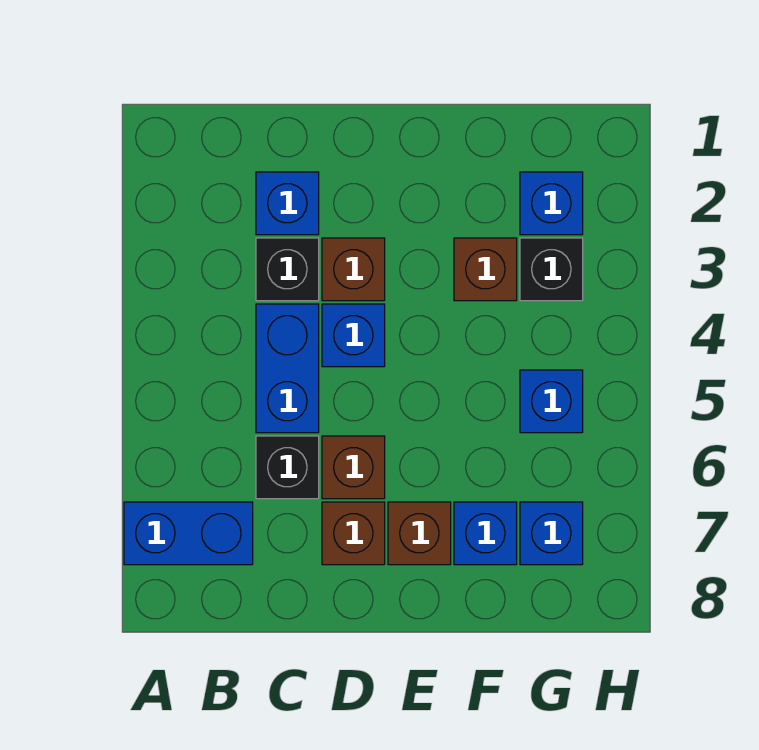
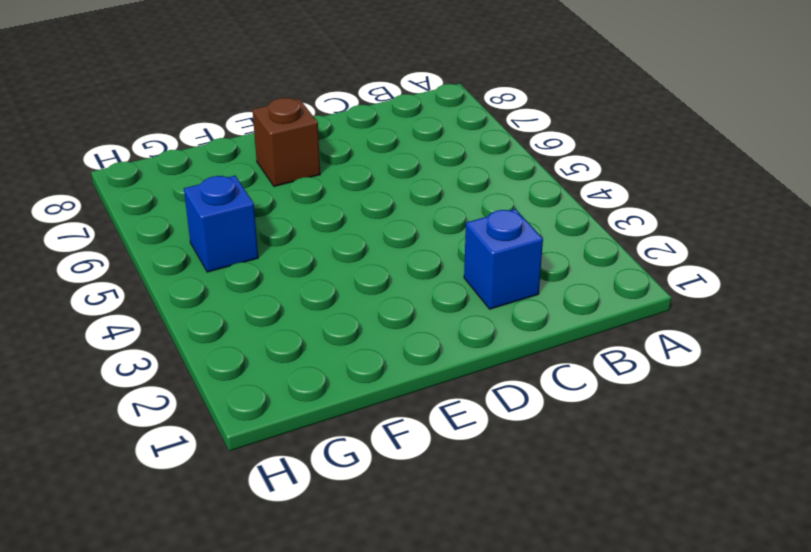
none -> blue 1x2 brick [124,502,253,565]
none -> black 1x1 brick [256,238,319,301]
none -> blue 1x2 brick [256,304,319,433]

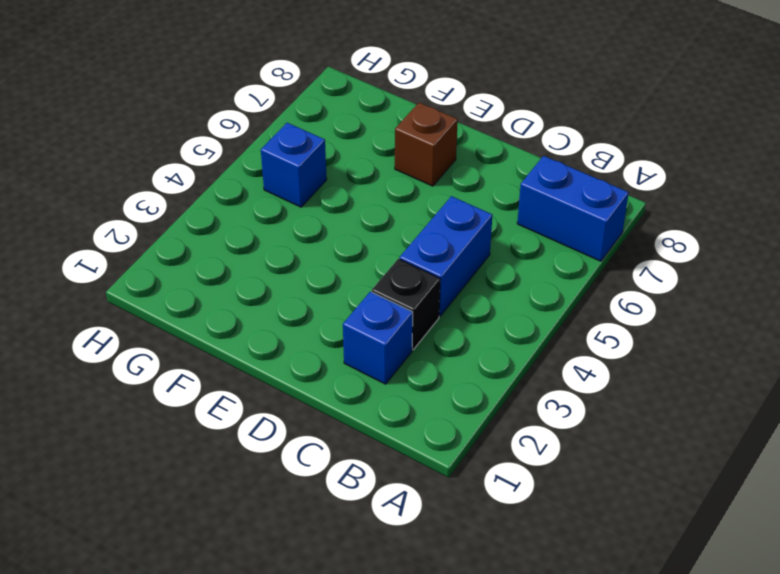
none -> black 1x1 brick [256,436,319,499]
none -> brown 1x1 brick [322,238,385,301]
none -> blue 1x1 brick [322,304,385,367]

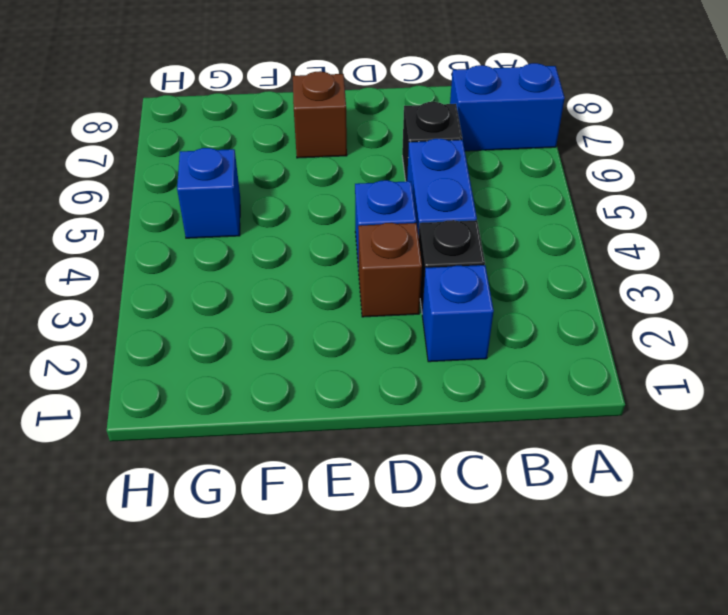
none -> brown 1x1 brick [322,436,385,499]
none -> brown 1x1 brick [322,502,385,565]
none -> brown 1x1 brick [454,238,517,301]

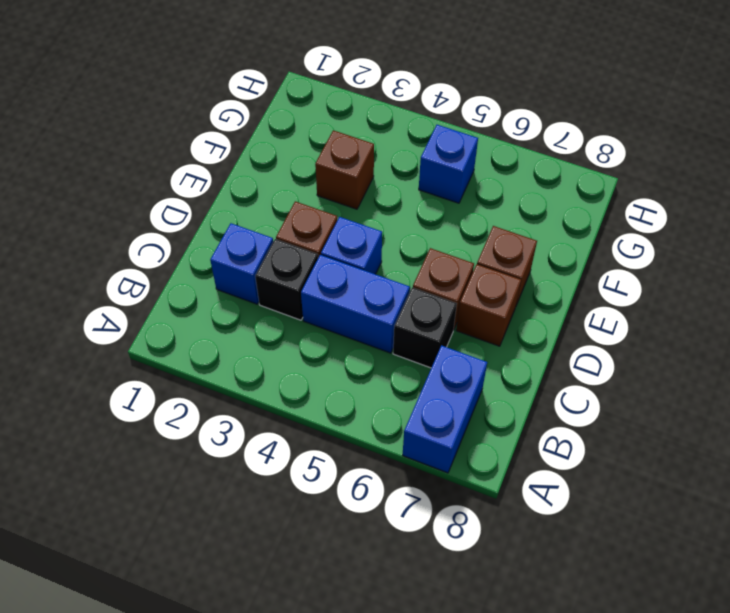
none -> blue 1x1 brick [454,502,517,565]
none -> blue 1x1 brick [520,172,583,235]
none -> black 1x1 brick [520,238,583,301]

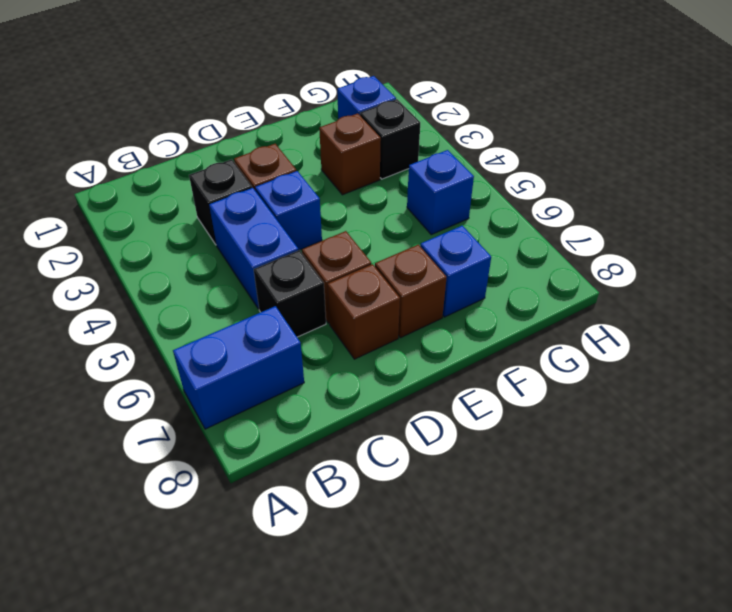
none -> blue 1x1 brick [256,172,319,235]
none -> blue 1x1 brick [520,502,583,565]

